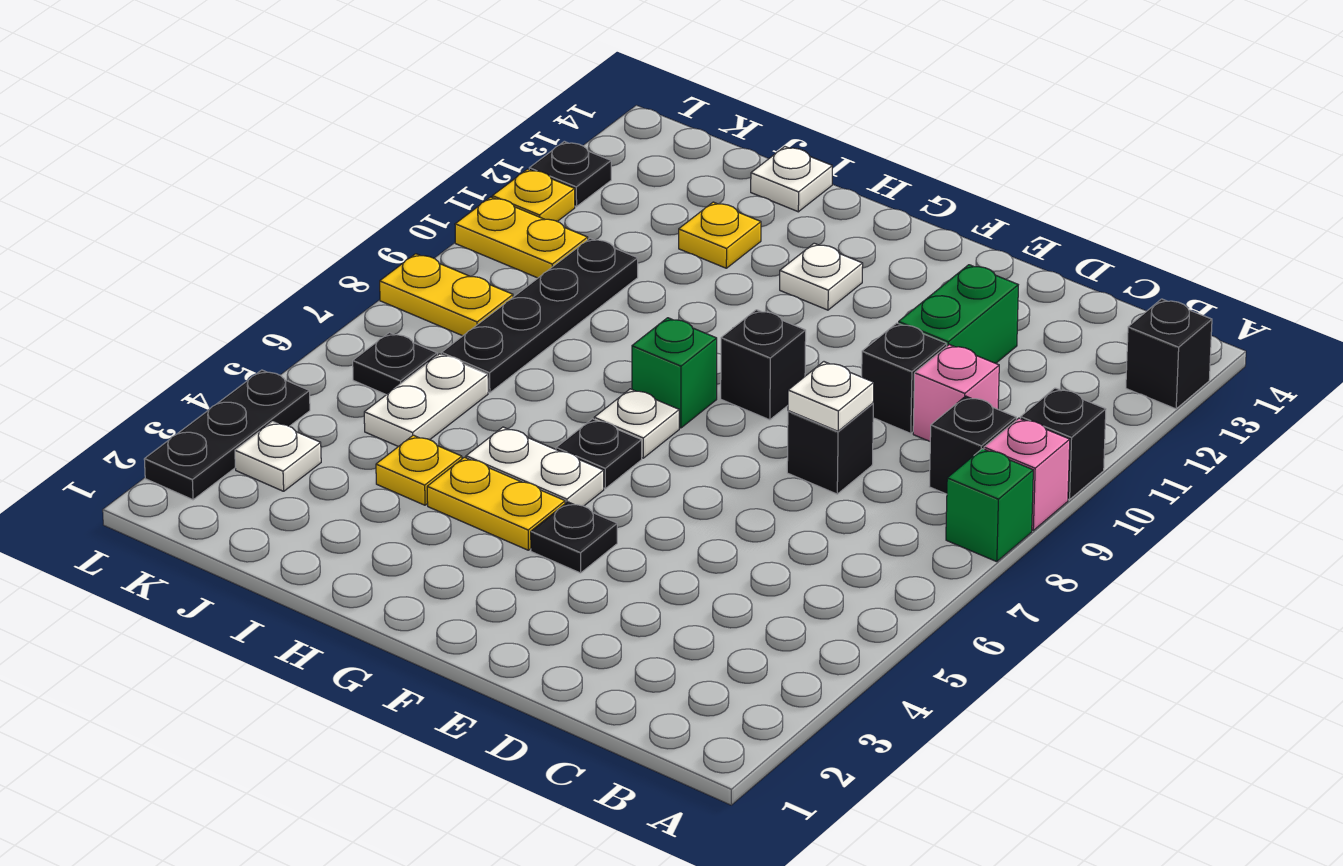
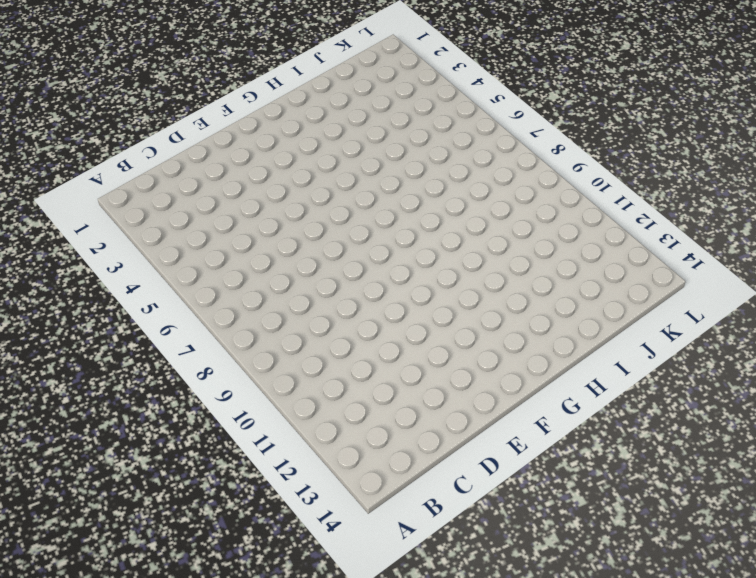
none -> green 1x1 brick [946,449,1033,562]
none -> pink 1x1 brick [984,418,1070,530]
none -> black 1x1 brick [1021,388,1106,500]
none -> black 1x1 brick [1126,299,1212,409]

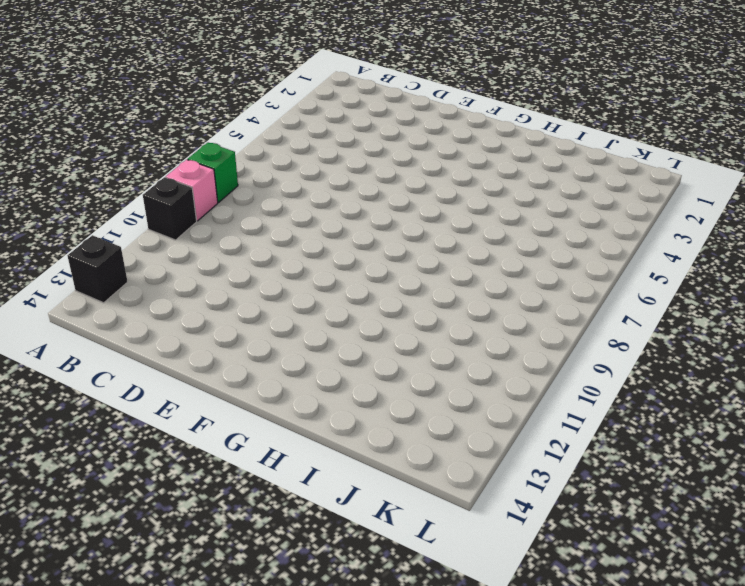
none -> black 1x1 brick [929,396,1016,494]
none -> pink 1x1 brick [913,345,999,441]
none -> black 1x1 brick [787,403,873,494]
none -> black 1x1 brick [862,323,947,433]

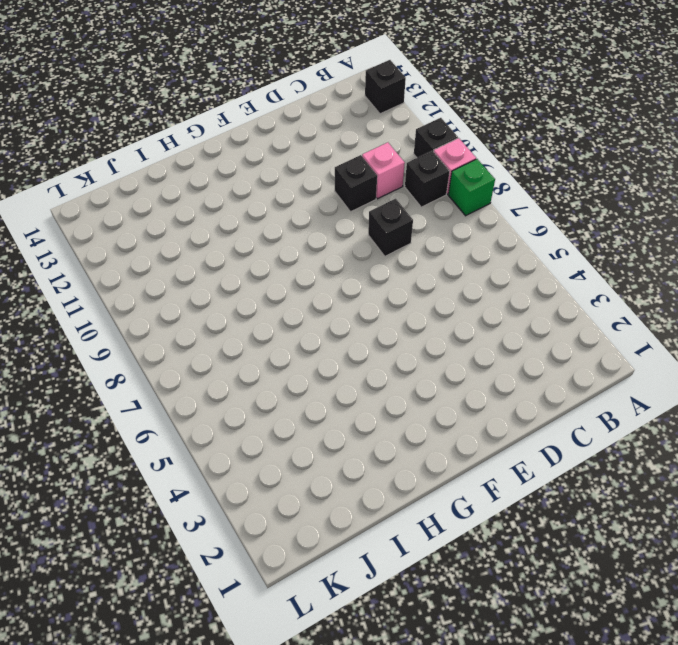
none -> green 1x2 brick [899,265,1018,363]
none -> black 1x1 plate [531,502,617,573]
none -> black 1x1 brick [721,310,806,420]
none -> yellow 1x2 plate [427,457,565,550]

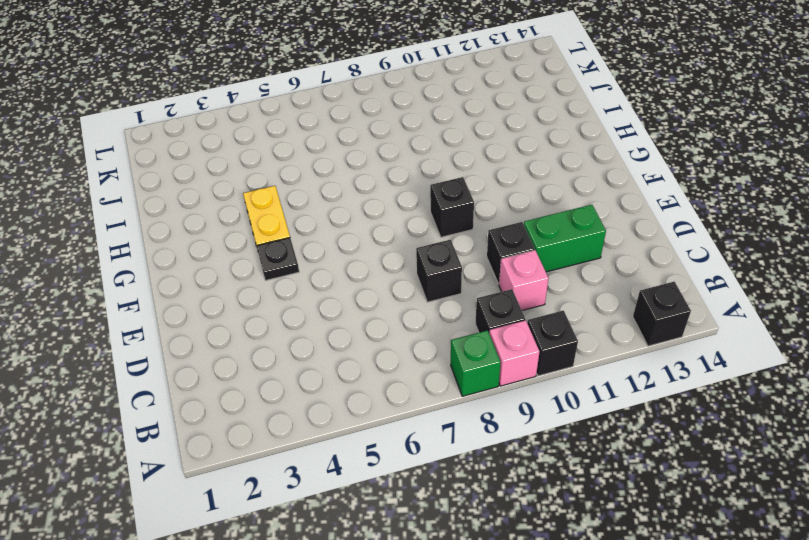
none -> white 1x2 plate [466,427,604,506]
none -> black 1x1 plate [556,419,642,488]
none -> white 1x1 plate [594,389,679,458]
none -> green 1x1 brick [632,318,717,428]

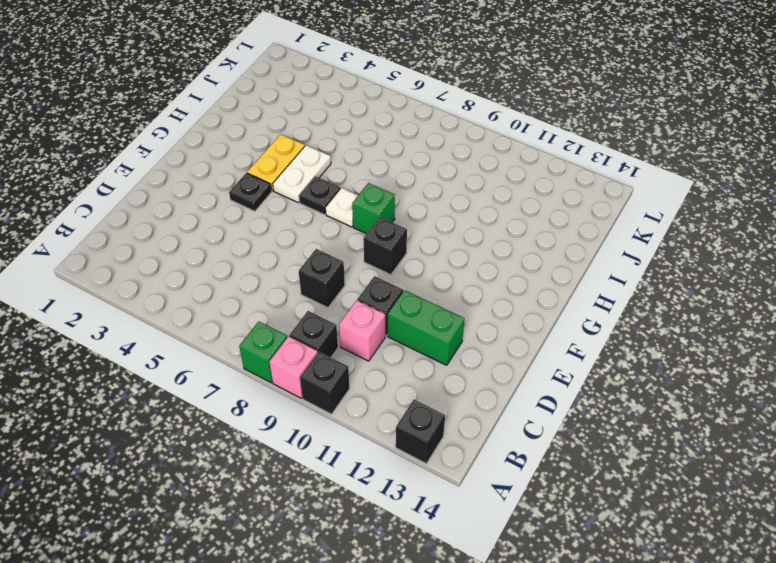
none -> white 1x1 plate [780,243,863,310]
none -> yellow 1x1 plate [376,435,462,505]
none -> yellow 1x1 plate [679,202,761,268]
none -> white 1x1 plate [751,147,832,212]

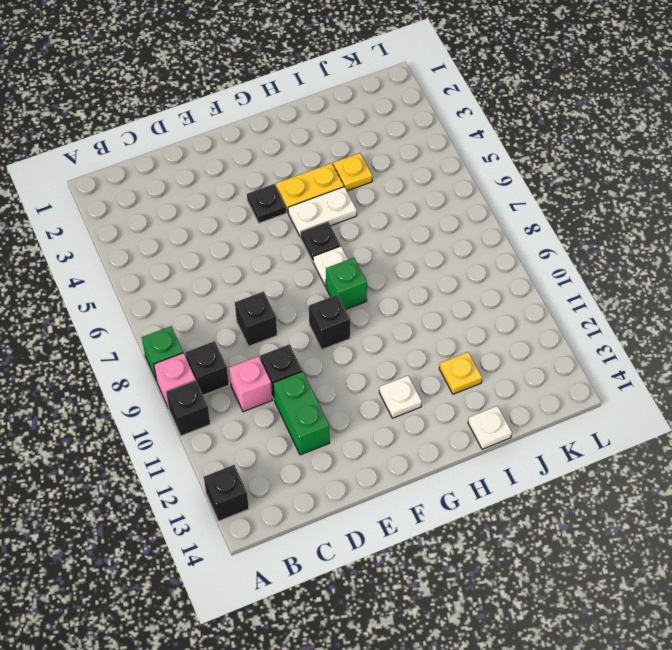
none -> white 1x2 plate [364,354,488,447]
none -> black 1x4 plate [441,238,638,393]
none -> white 1x1 plate [235,422,321,491]
none -> black 1x1 plate [353,333,437,395]

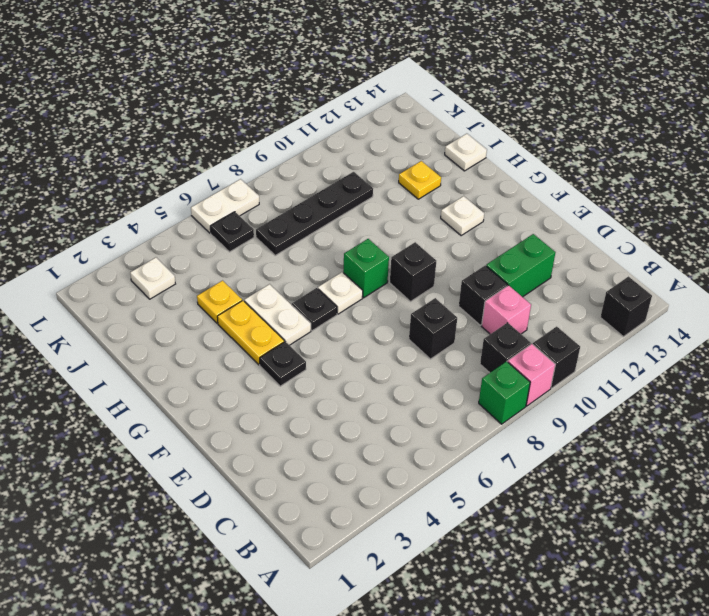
white 1x2 plate [191,179,259,233] -> white 1x2 plate moved to [364,354,488,447]
none -> yellow 1x2 plate [380,254,513,336]
none -> yellow 1x2 plate [455,197,588,278]
none -> black 1x3 plate [144,370,310,500]
none -> yellow 1x1 plate [492,169,575,221]

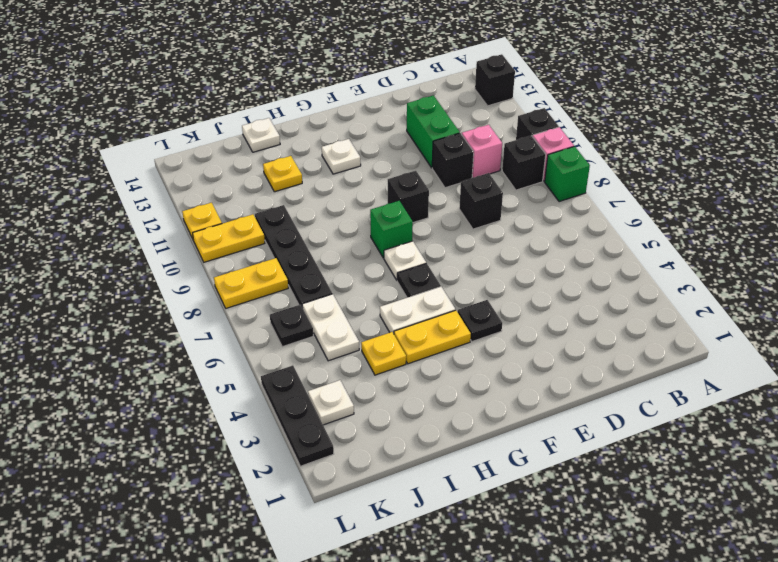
none -> black 1x1 plate [529,141,611,207]
none -> white 1x1 plate [788,362,874,431]

